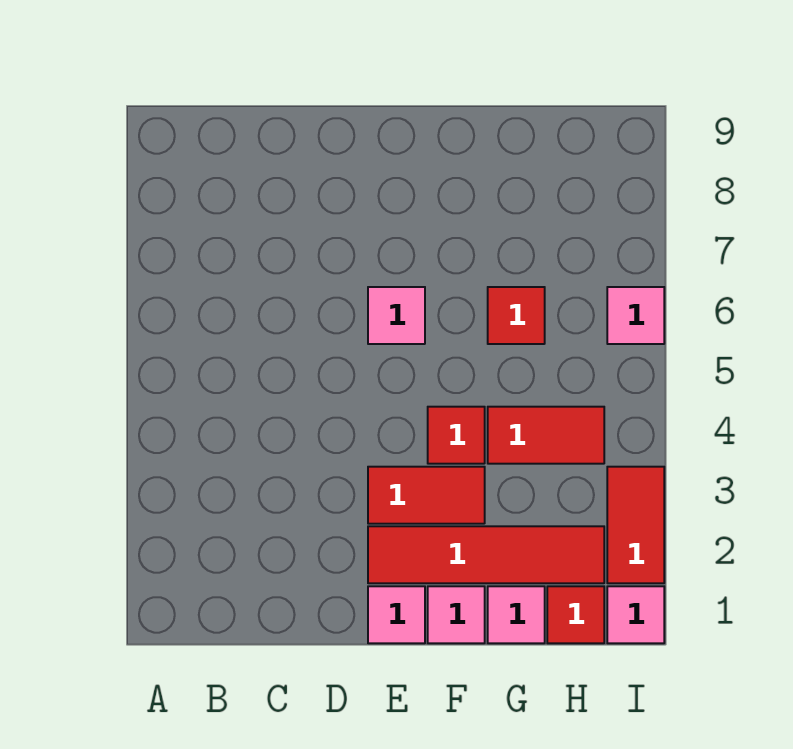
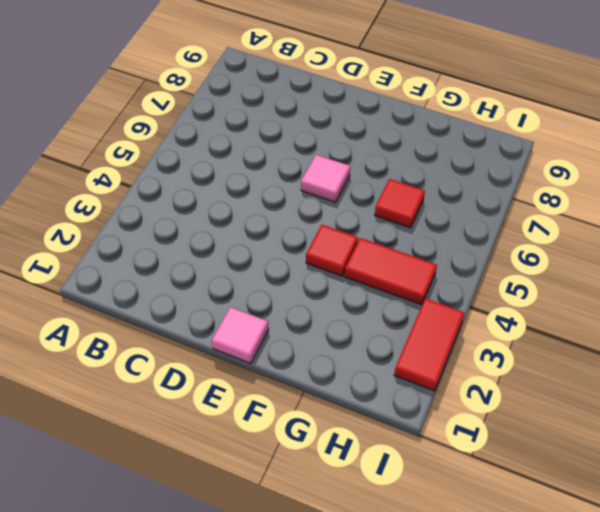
none -> red 1x4 tile [368,526,604,583]
none -> red 1x2 tile [368,467,485,524]
none -> pink 1x1 tile [428,586,485,643]

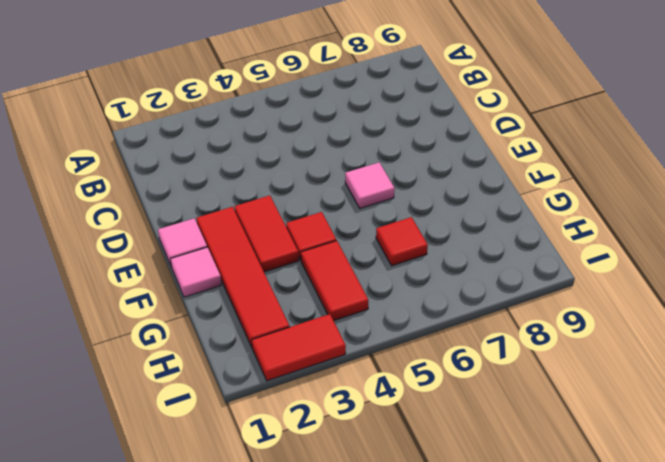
none -> pink 1x1 tile [488,586,545,643]
none -> red 1x1 tile [547,586,604,643]
none -> pink 1x1 tile [607,586,664,643]

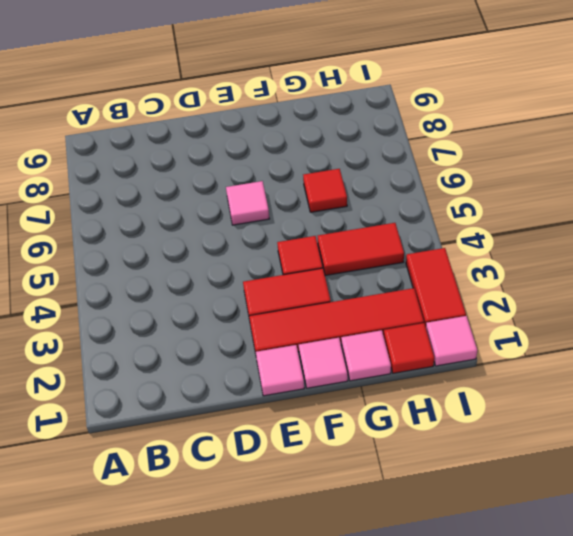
none -> pink 1x1 tile [607,287,664,344]

